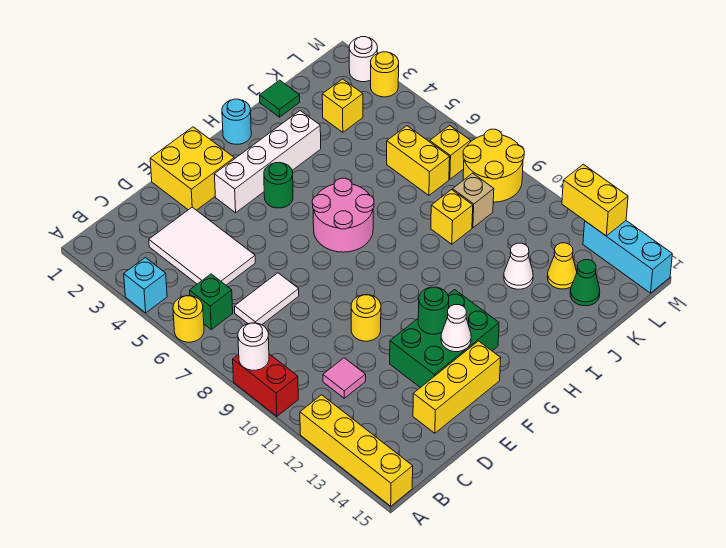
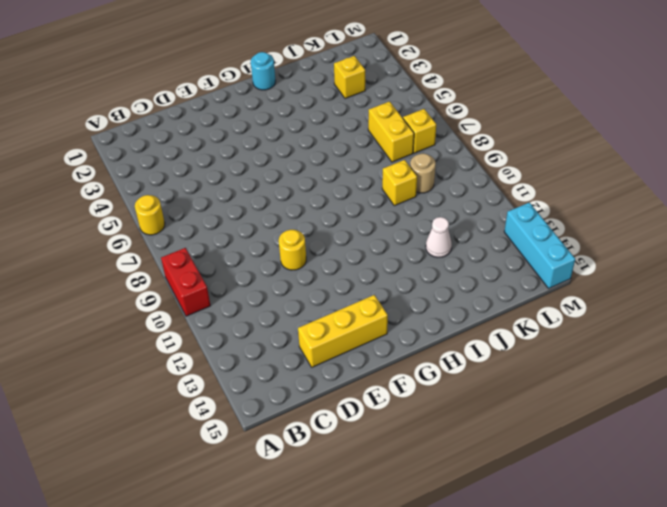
tan 1x1 round brick [410,153,436,193] -> tan 1x1 brick [453,173,494,228]
none -> cyan 1x1 brick [124,257,167,313]
none -> yellow 1x4 brick [300,395,413,506]
none -> green 1x1 brick [190,274,233,330]
none -> white 2x3 tile [149,207,255,285]

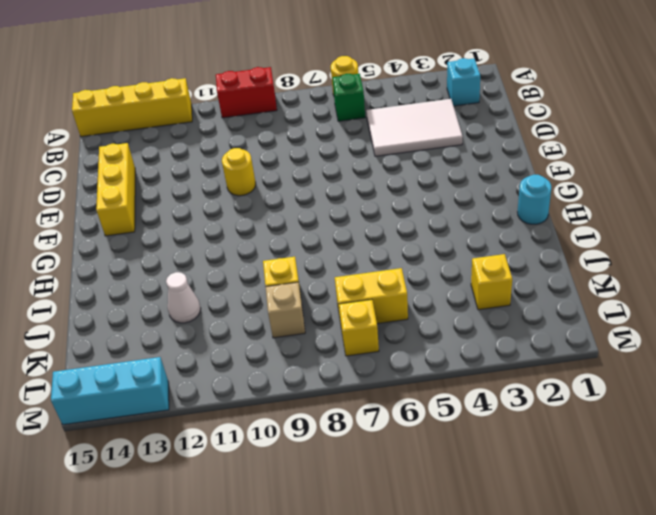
cyan 1x1 brick [447,58,480,106] -> cyan 1x1 brick moved to [124,257,167,313]
none -> white 1x2 tile [235,273,299,325]
none -> pink 1x1 tile [323,358,366,398]
none -> yellow 2x2 brick [150,127,234,210]
none -> green 2x3 brick [390,290,499,388]

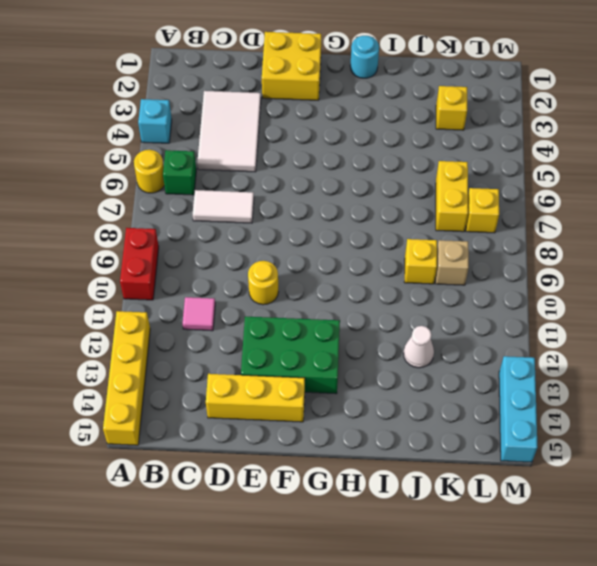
none -> white 1x4 brick [214,111,321,213]
none -> green 1x1 round brick [264,163,293,208]
none -> pink 2x2 round brick [312,178,374,252]
none -> green 1x1 tile [259,80,300,117]

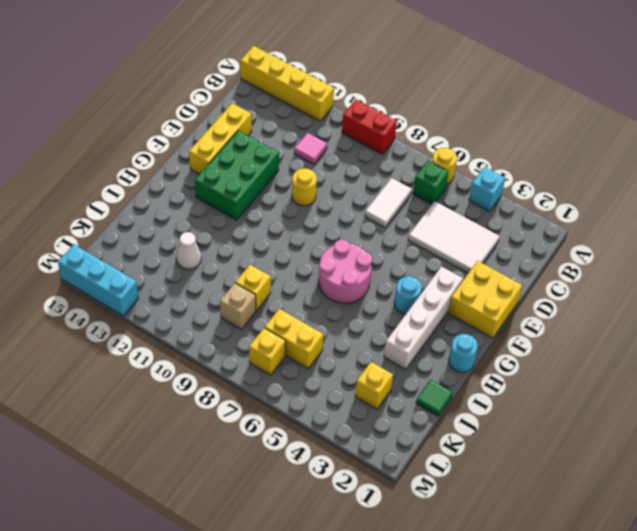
cyan 1x1 round brick [394,276,422,314] -> green 1x1 round brick [264,163,293,208]
none -> yellow 1x1 cone [547,243,577,289]
none -> green 1x1 cone [570,260,600,306]
none -> yellow 2x2 round brick [463,129,524,202]
none -> white 1x1 round brick [349,37,377,82]

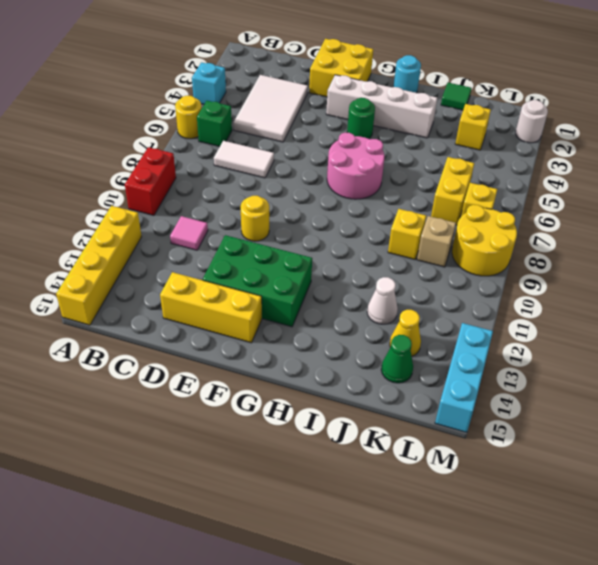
none -> yellow 1x1 round brick [371,52,399,97]
none -> white 1x1 round brick [238,323,269,370]
none -> green 1x1 round brick [418,287,449,334]
none -> white 1x1 cone [441,305,471,352]

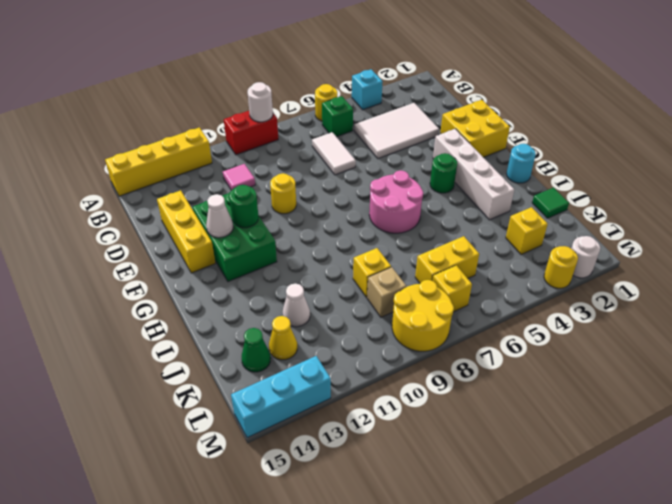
none -> yellow 1x2 brick [562,164,628,236]

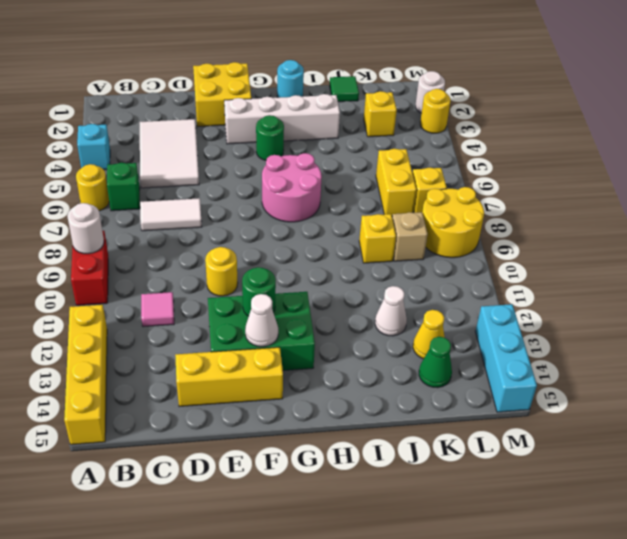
none -> yellow 1x2 brick [562,164,628,236]

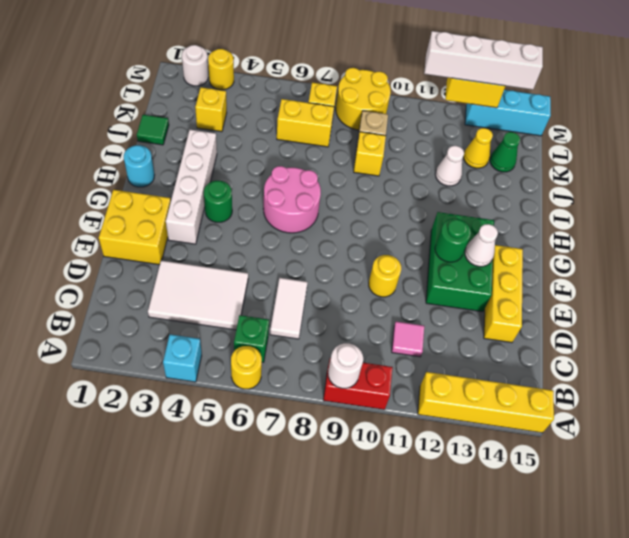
white 1x4 brick [424,31,543,90] -> none

